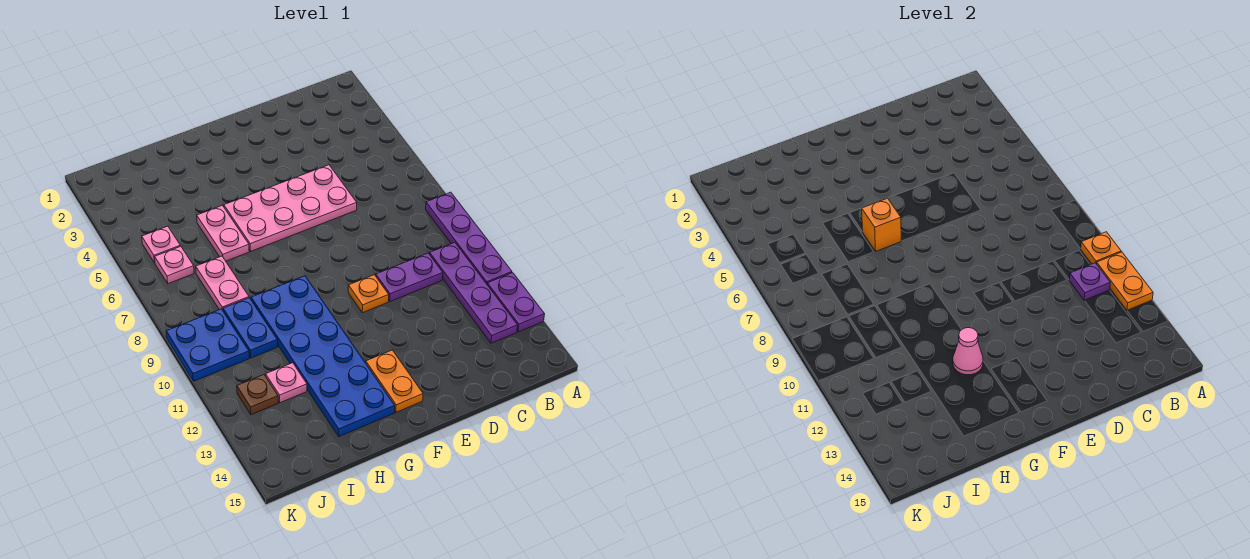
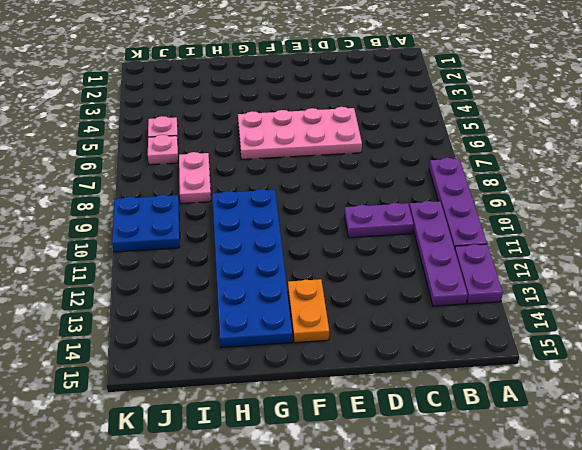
none -> orange 1x1 plate [348,275,389,313]
none -> pink 1x2 plate [197,205,249,261]
none -> blue 1x2 plate [223,298,278,358]

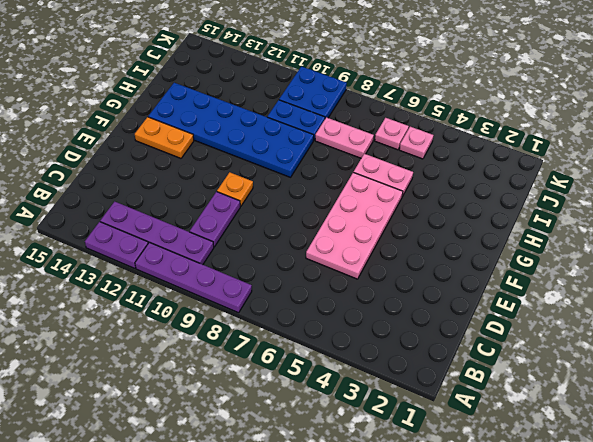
none -> pink 1x1 plate [266,363,307,403]
none -> brown 1x1 plate [237,375,278,415]
none -> orange 1x1 plate [1080,232,1121,264]

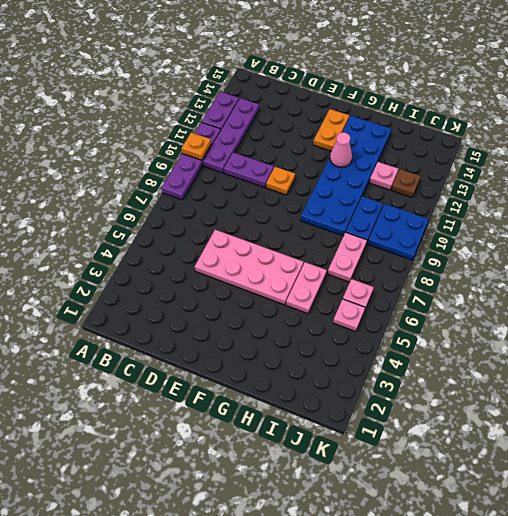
none -> orange 1x2 plate [1097,252,1153,311]
none -> purple 1x1 plate [1069,263,1110,301]
none -> orange 1x1 brick [862,198,901,251]

